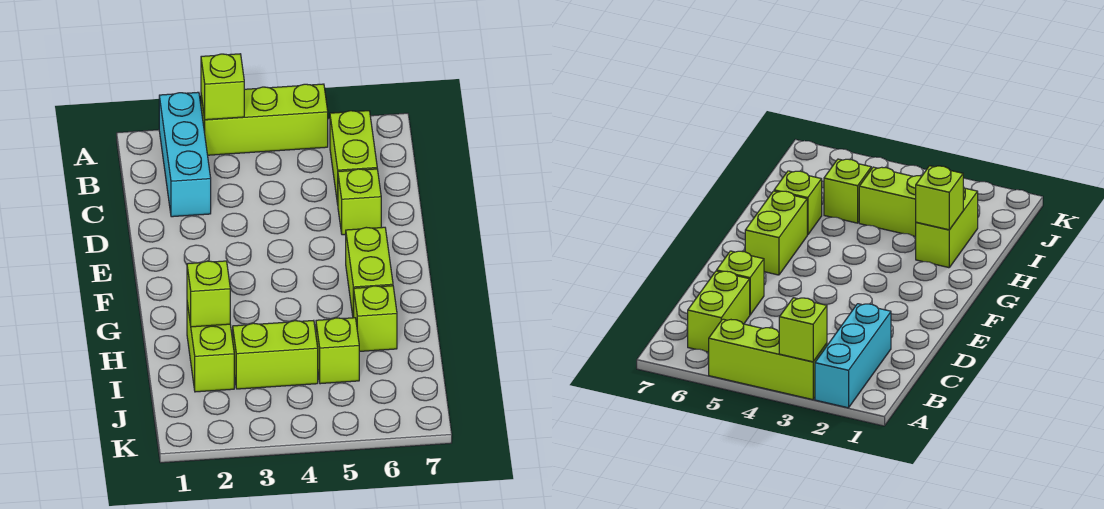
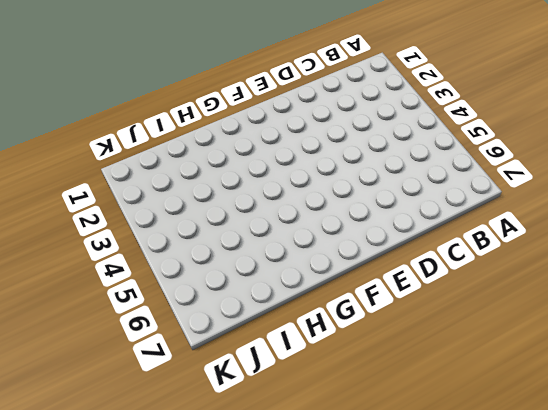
none -> cyan 1x3 brick [159,92,211,217]
none -> lime 1x3 brick [201,84,328,155]

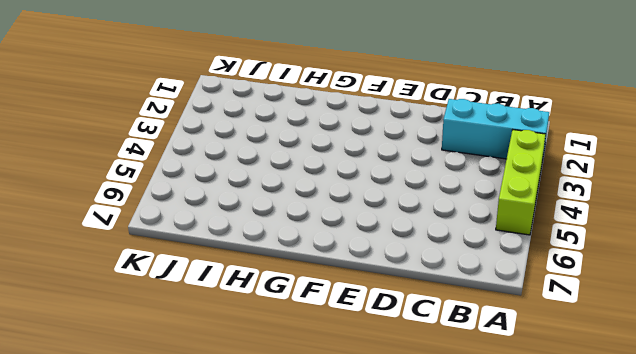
none -> lime 1x2 brick [330,111,377,204]
none -> lime 1x1 brick [338,169,381,235]

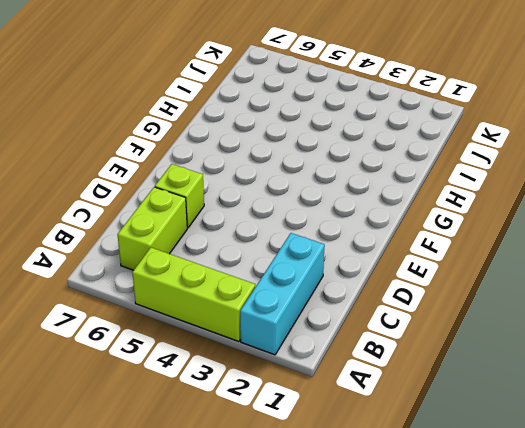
none -> lime 1x2 brick [346,227,393,318]
none -> lime 1x2 brick [187,303,234,392]

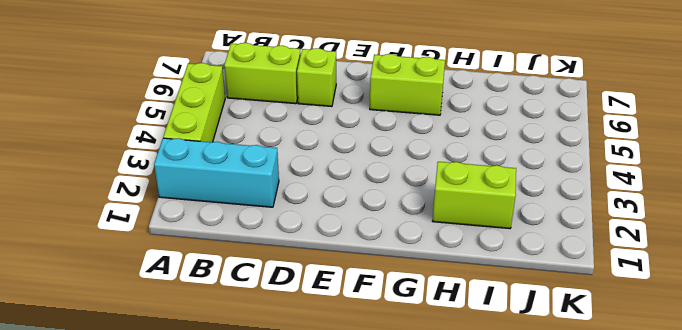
none -> lime 1x1 brick [354,286,397,351]
none -> lime 1x2 brick [233,320,318,389]

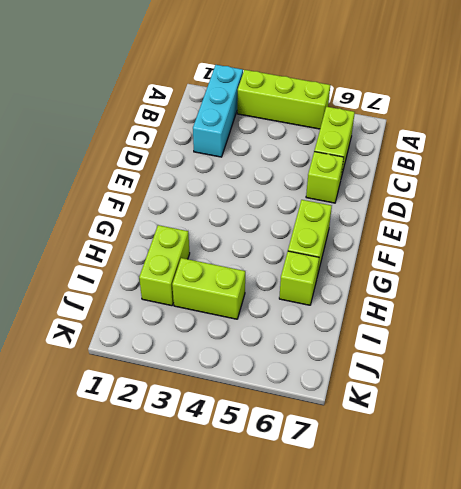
none -> lime 1x1 brick [316,318,359,384]
none -> lime 1x1 brick [201,54,244,120]

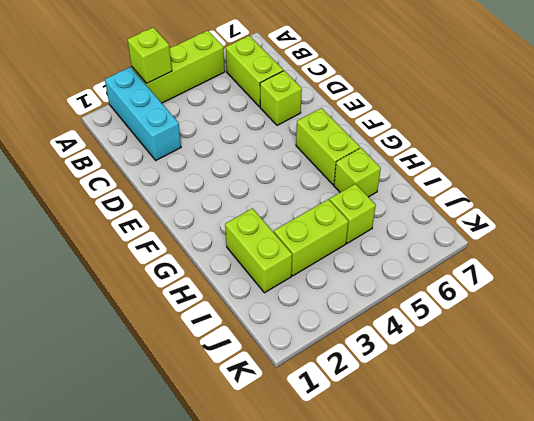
none -> lime 1x1 brick [187,261,230,327]

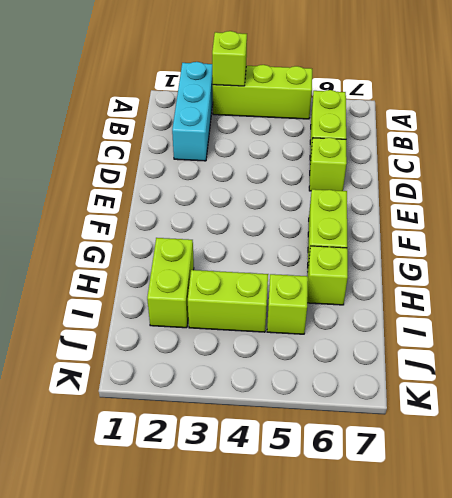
none -> lime 1x1 brick [187,261,230,327]

